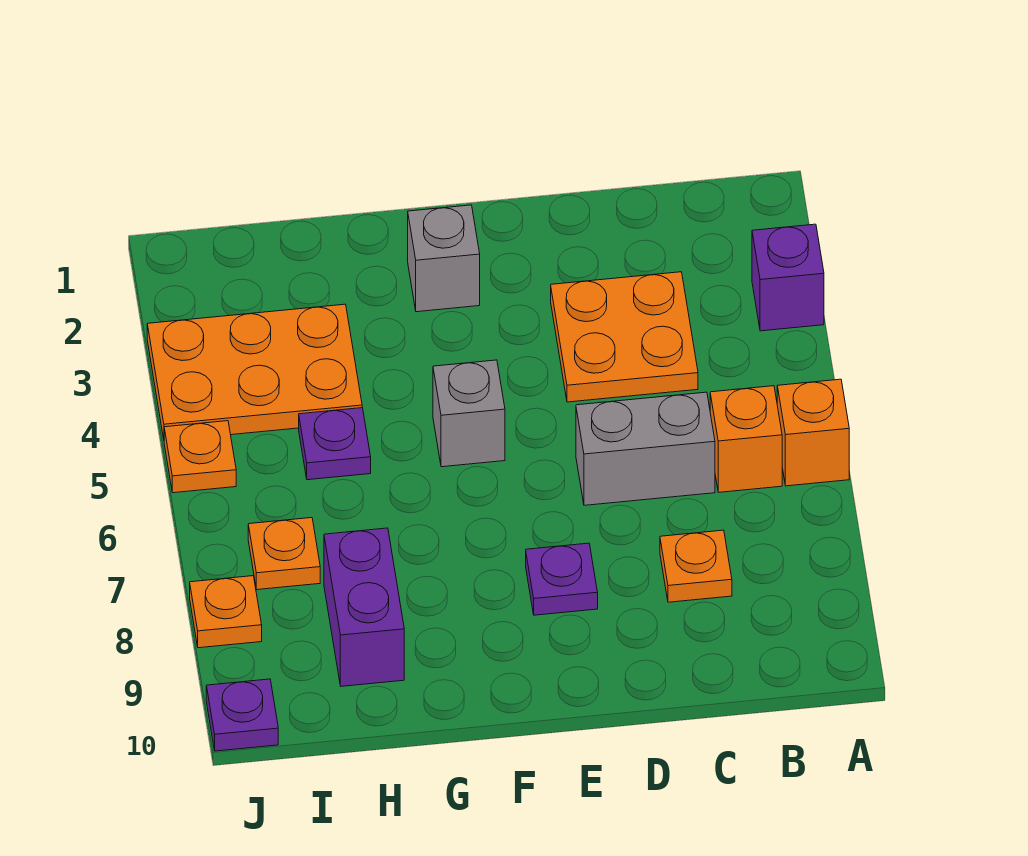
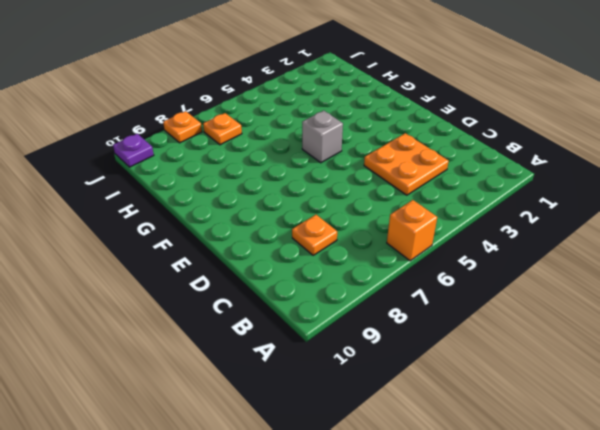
none -> purple 1x1 brick [752,224,824,331]
none -> orange 1x1 brick [710,386,782,492]
none -> grey 1x2 brick [576,392,715,505]

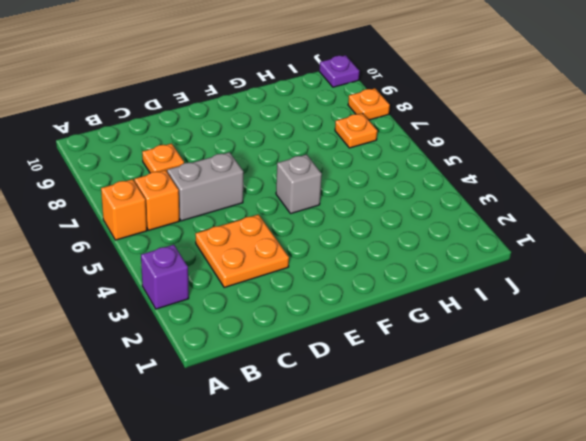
none -> purple 1x1 plate [526,543,598,615]
none -> grey 1x1 brick [408,205,480,312]
none -> orange 2x3 plate [147,304,362,439]

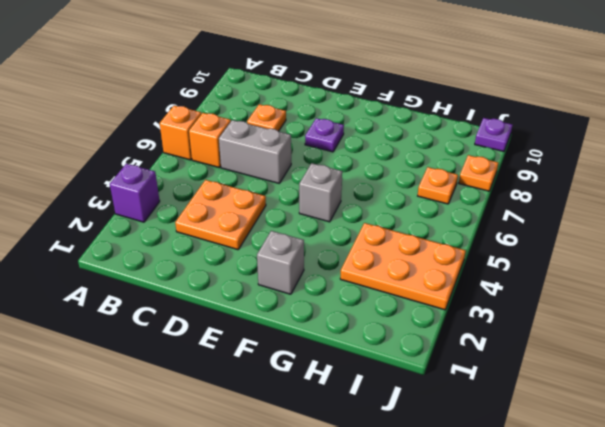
none -> purple 1x1 plate [299,408,371,480]
none -> purple 1x2 brick [324,528,404,686]
none -> orange 1x1 plate [164,421,236,493]

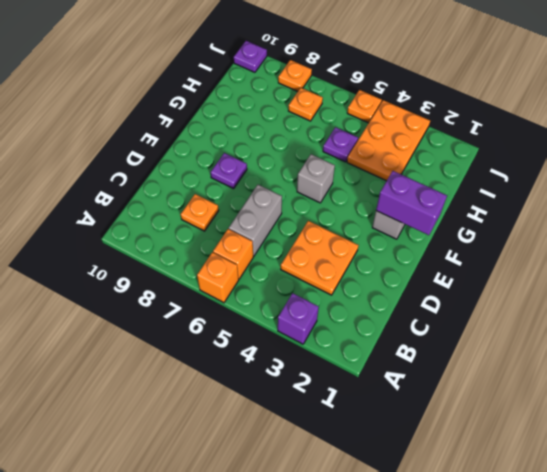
purple 1x2 brick [376,171,447,235] -> purple 1x2 brick moved to [324,528,404,686]

